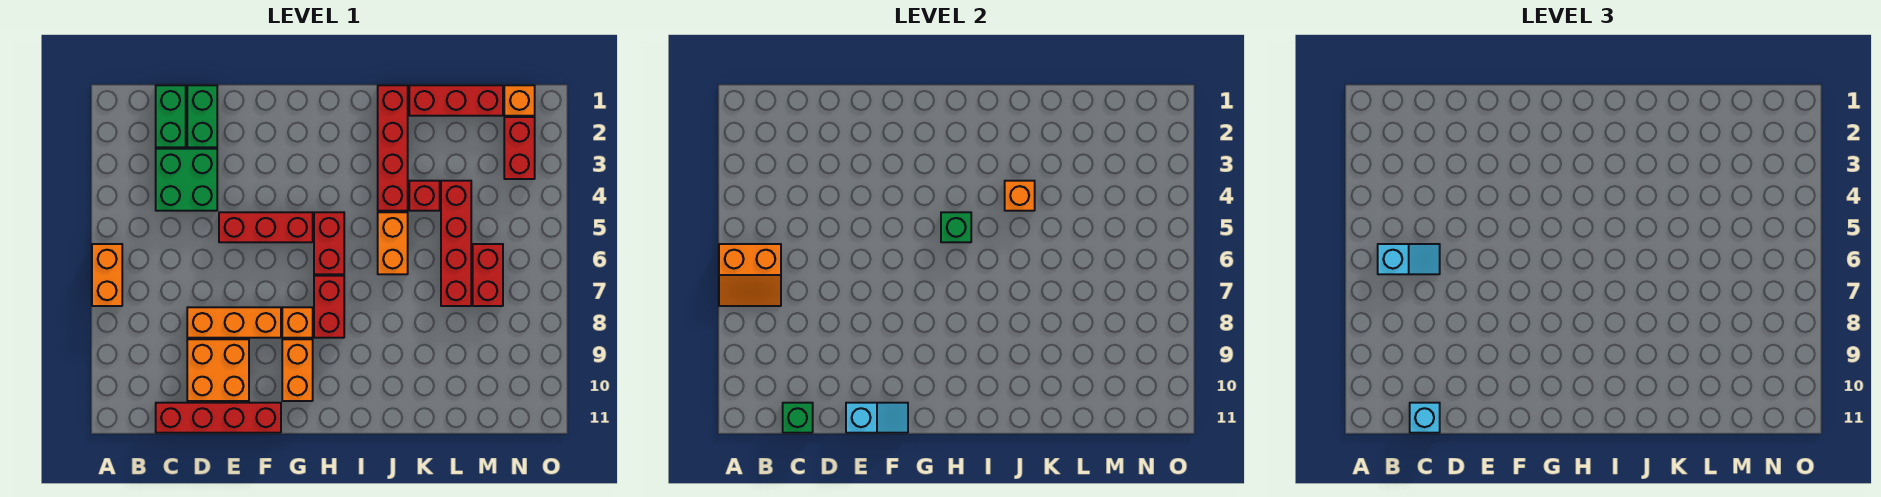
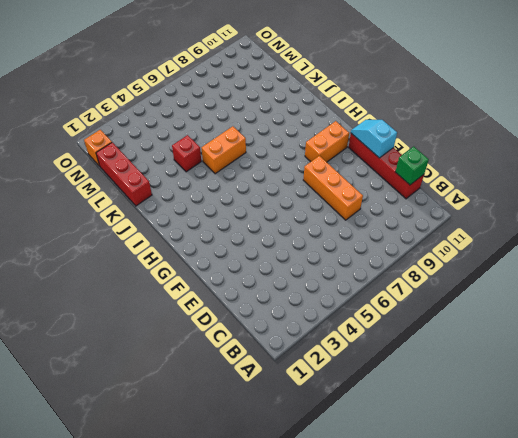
none -> orange 1x2 brick [92,244,122,306]
none -> green 1x2 brick [156,85,186,147]
none -> green 2x2 brick [156,149,217,211]

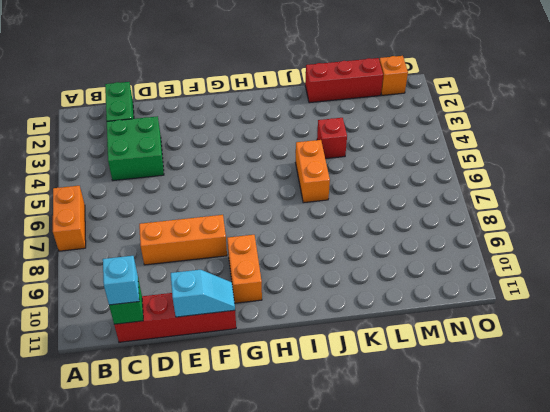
none -> green 1x2 brick [187,85,217,147]
none -> orange 2x2 brick [187,339,249,401]
none -> red 1x3 brick [219,212,313,242]

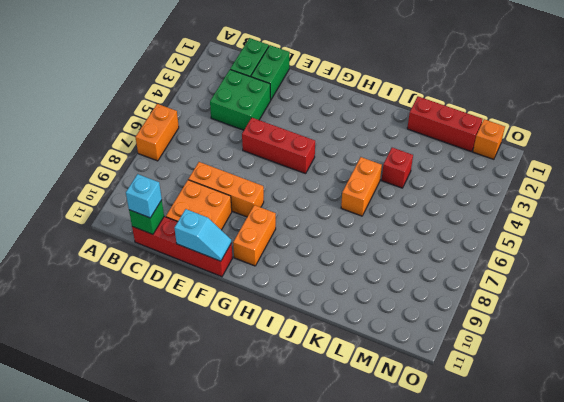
none -> orange 1x1 brick [282,307,313,338]
none -> red 1x2 brick [314,212,344,274]
none -> red 1x2 brick [314,276,344,338]

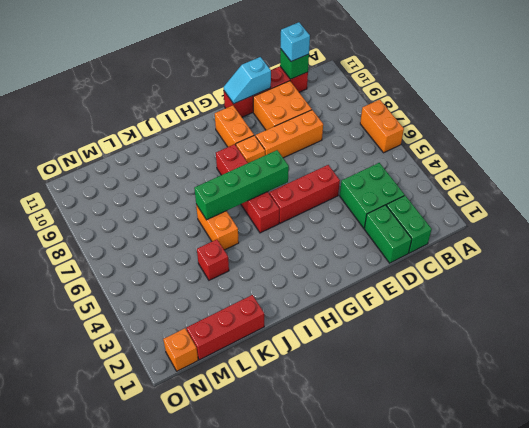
green 1x4 brick [194,150,289,220] -> none
none -> red 1x4 brick [378,85,408,211]
none -> red 1x4 brick [441,181,471,306]
none -> red 1x2 brick [473,244,503,306]

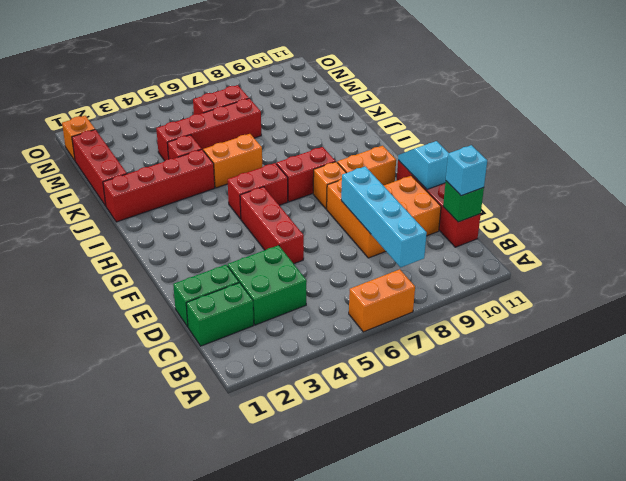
cyan 1x4 brick [341,166,427,267] -> none
none -> red 1x2 brick [504,117,535,179]
none -> orange 2x2 slope [719,244,781,306]
none -> green 1x1 brick [941,212,971,242]

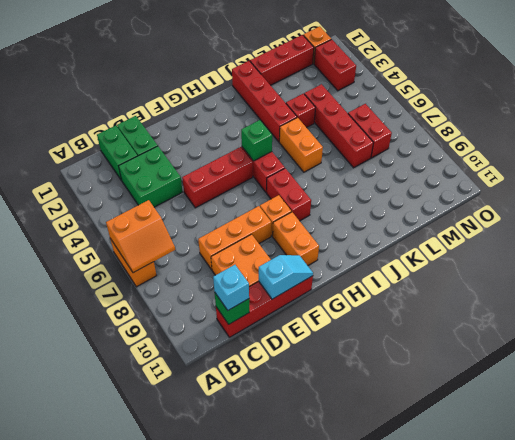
none -> orange 1x1 brick [1005,181,1035,211]
none -> cyan 1x2 slope [1378,244,1440,274]

